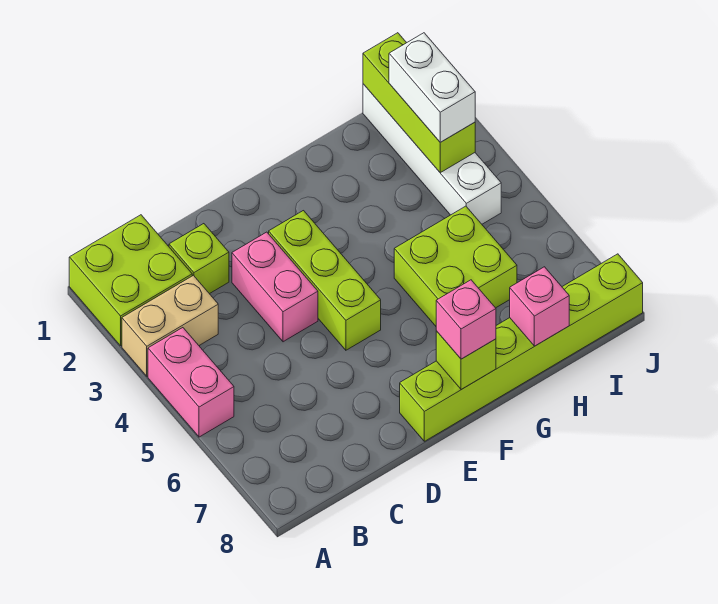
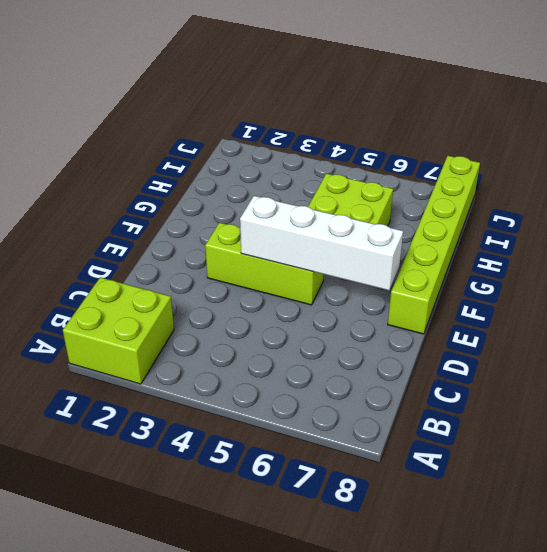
white 1x4 brick [240,196,403,290] -> white 1x4 brick moved to [363,84,501,224]
none -> tan 1x2 brick [122,275,218,376]
none -> pink 1x2 brick [148,328,234,437]
none -> lime 1x1 brick [169,224,229,294]

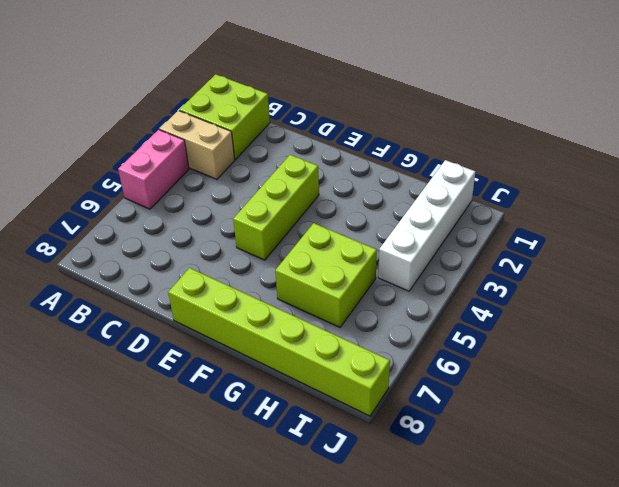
none -> lime 1x1 brick [169,224,229,294]
none -> pink 1x2 brick [232,232,318,342]
none -> lime 1x1 brick [436,331,496,390]

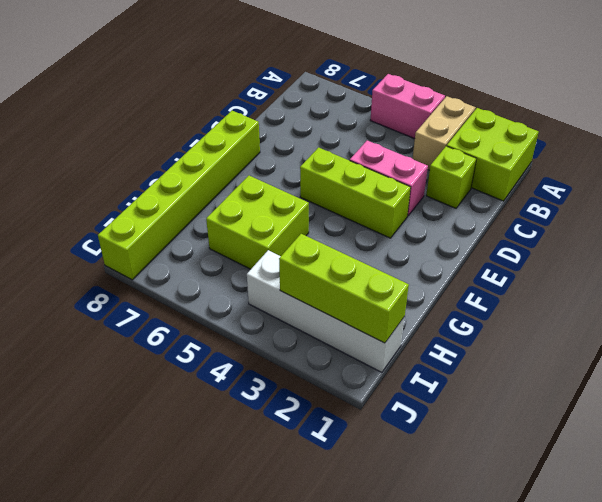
none -> lime 1x1 brick [436,331,496,390]
none -> pink 1x1 brick [510,267,569,346]
none -> pink 1x1 brick [436,280,496,359]

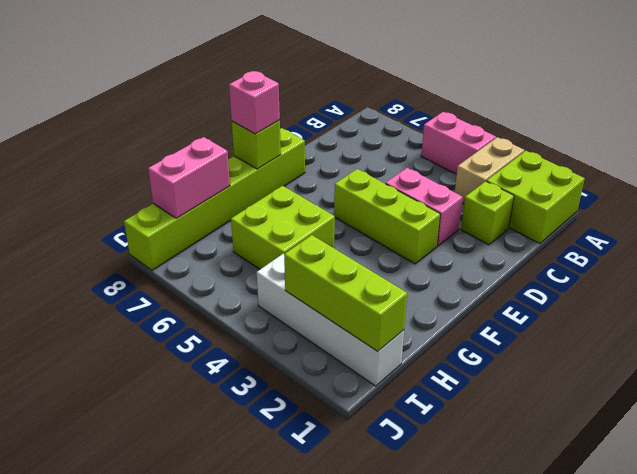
pink 1x2 brick [148,137,230,218] -> pink 1x1 brick [510,267,569,346]
none -> white 1x2 brick [389,33,475,142]

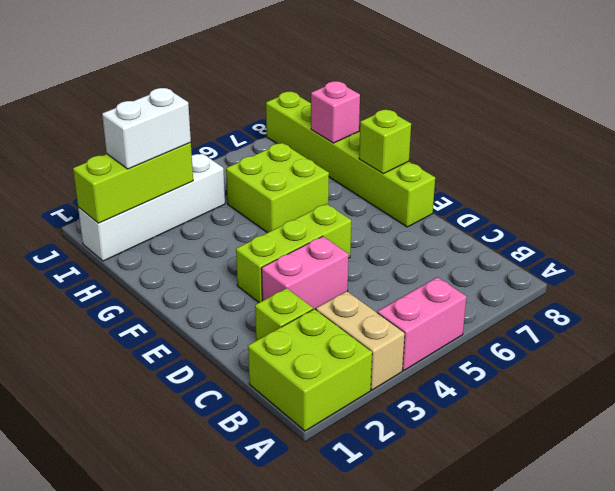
none -> pink 1x1 brick [436,280,496,359]

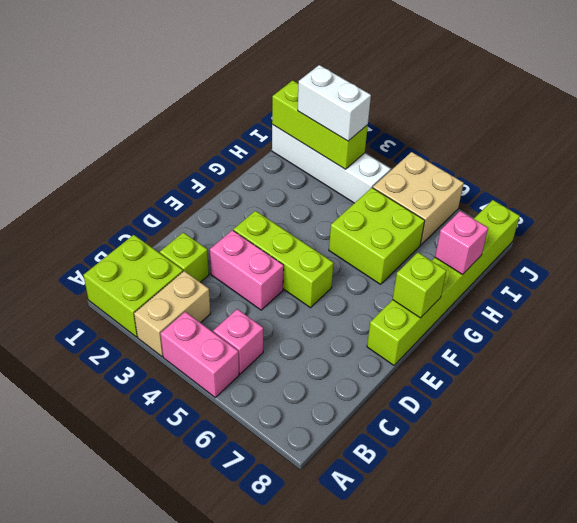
pink 1x1 brick [213,309,263,374] -> pink 1x1 brick moved to [436,280,496,359]
tan 2x2 brick [373,152,464,245] -> none

